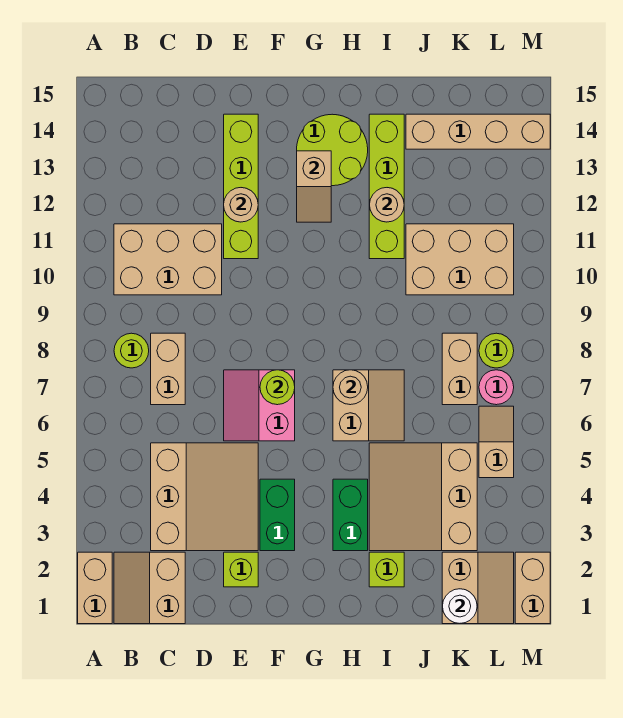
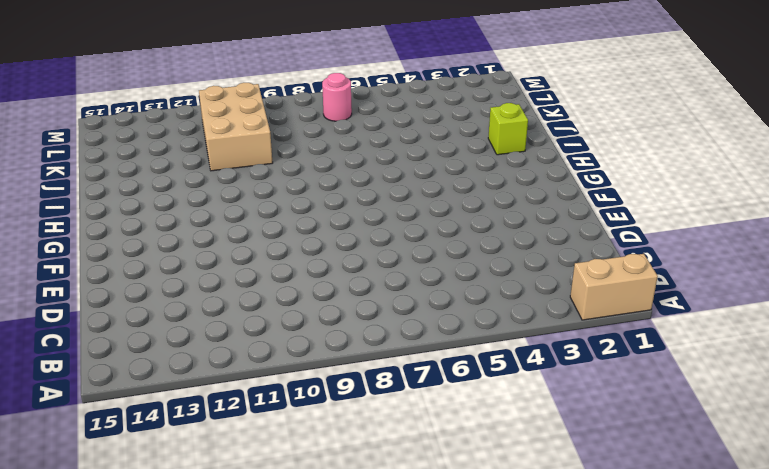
none -> tan 2x2 slope [114,552,185,624]
none -> lime 1x1 round brick [114,333,149,368]
none -> tan 2x3 brick [114,224,222,295]
none -> tan 3x3 slope [151,443,258,551]

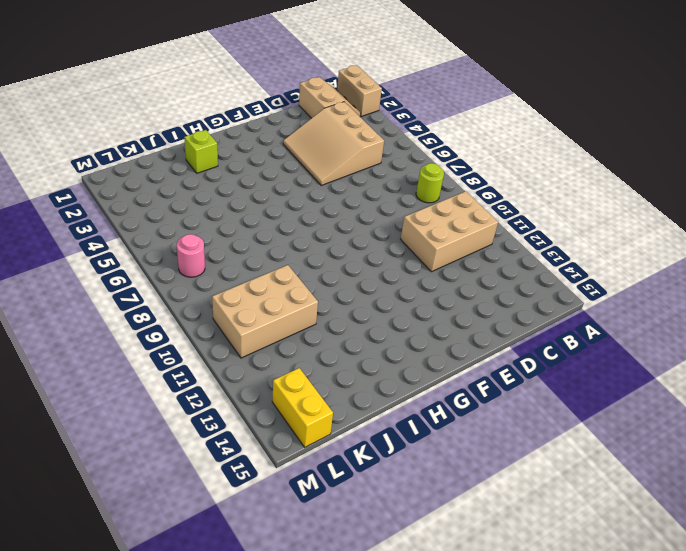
yellow 1x2 brick [272,368,333,447] -> tan 1x4 brick [406,114,550,149]
none -> tan 1x2 brick [151,333,185,405]
none -> lime 1x1 brick [224,552,258,587]
none -> pink 2x2 slope [224,370,295,441]
none -> lime 1x4 brick [224,114,258,259]

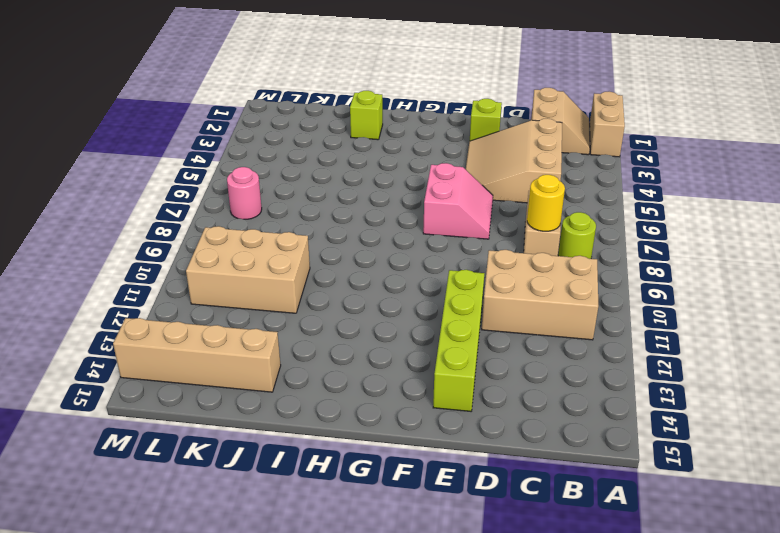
yellow 1x1 round brick [527,175,565,231] -> none
none -> green 1x2 brick [260,479,295,551]
none -> lime 2x2 round brick [297,114,368,186]
none -> green 1x2 brick [333,479,368,551]
none -> tan 2x2 slope [333,370,404,441]

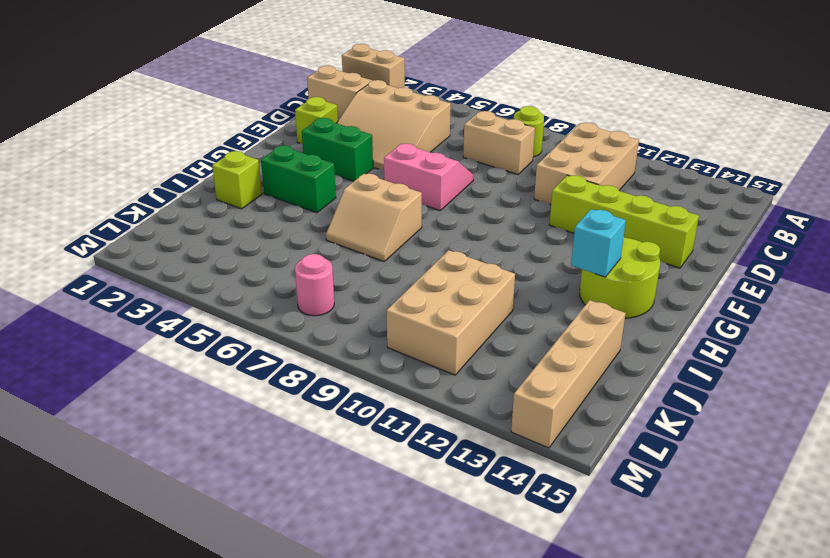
cyan 1x1 brick [571,209,626,277] -> none
none -> tan 3x3 slope [369,443,477,551]
none -> lime 1x4 brick [369,114,404,259]
none -> tan 2x2 slope [442,552,514,624]
none -> tan 1x2 brick [442,333,477,405]

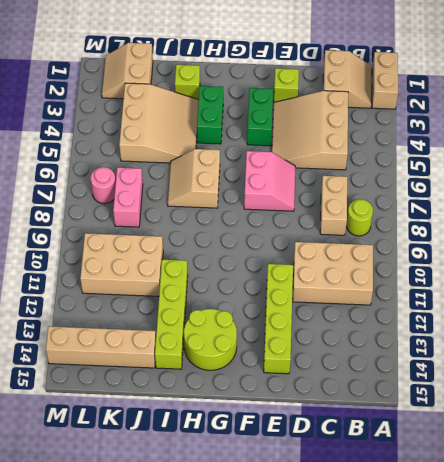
pink 1x2 brick [113,168,143,227] -> tan 1x2 brick [442,333,477,405]
none -> tan 1x2 slope [479,406,514,478]
none -> lime 1x1 round brick [479,333,514,368]
none -> tan 1x2 brick [515,552,550,624]
none -> tan 1x1 round brick [224,188,258,222]

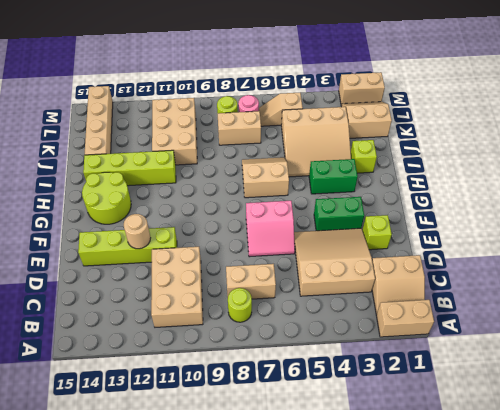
none -> lime 1x1 round brick [260,370,295,405]
none -> tan 1x2 slope [297,151,331,222]
none -> tan 1x1 round brick [333,370,368,405]
none -> tan 1x1 round brick [370,188,404,222]

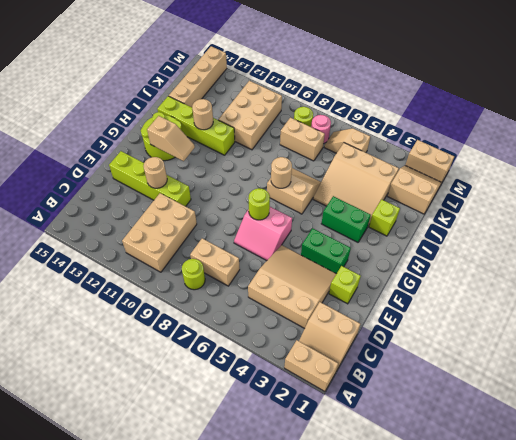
none -> white 1x1 round brick [442,589,477,624]

